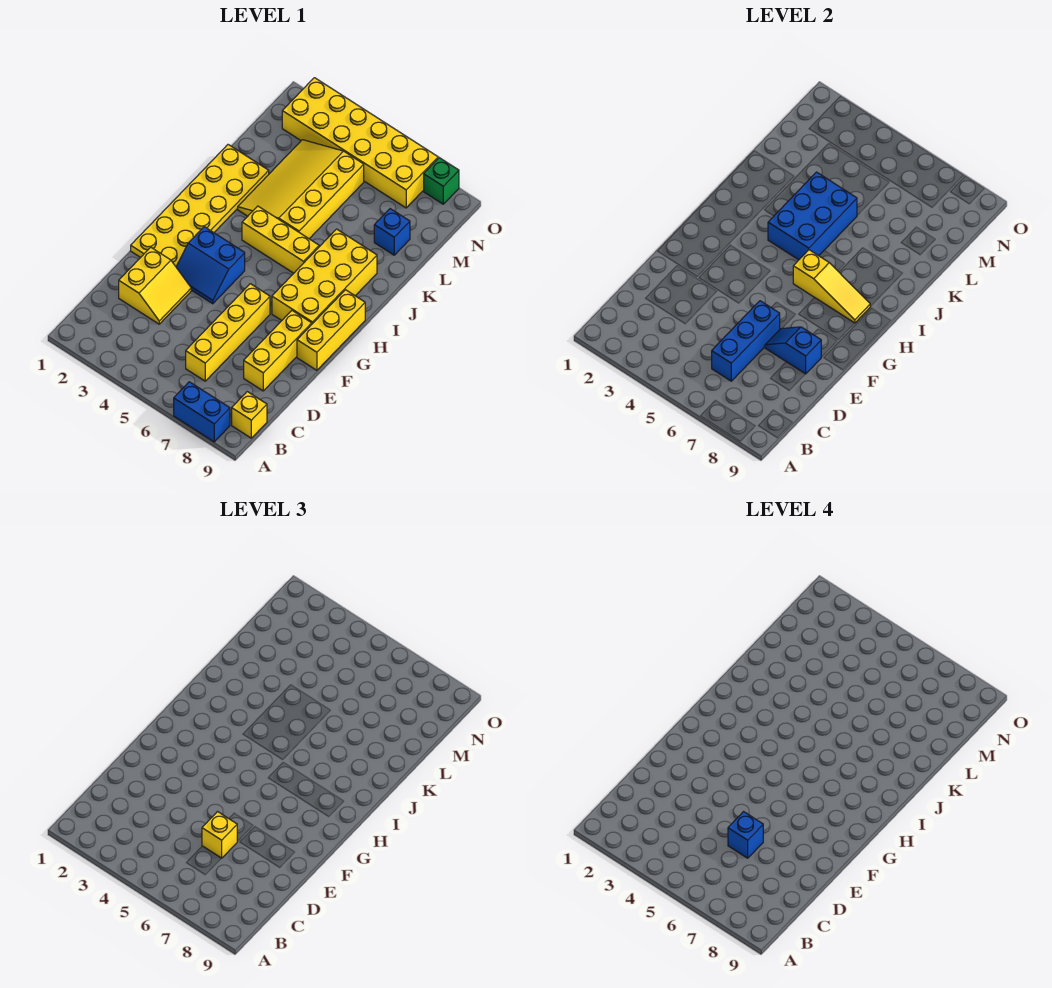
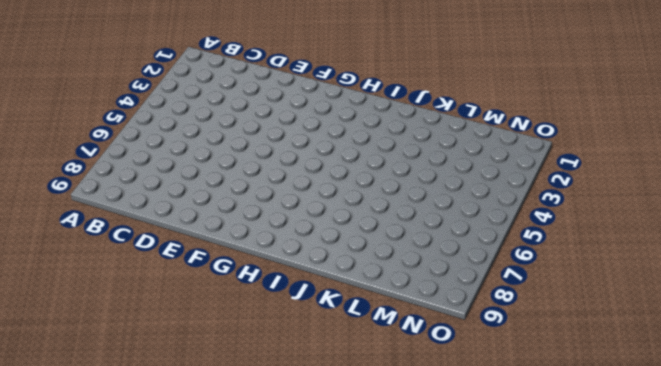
none -> blue 1x2 brick [174,382,230,442]
none -> yellow 1x1 brick [232,392,267,438]
none -> yellow 1x4 brick [186,284,270,381]

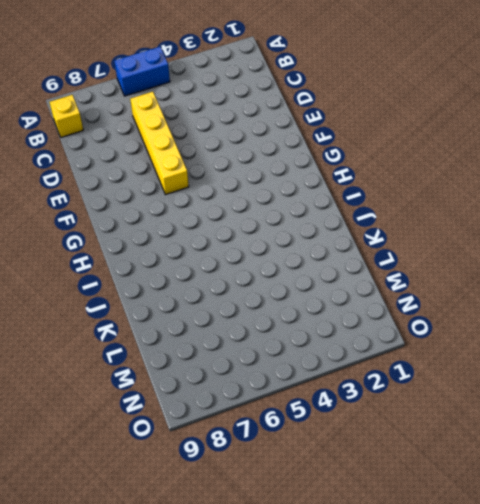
blue 1x2 brick [115,47,170,96] -> blue 1x2 brick moved to [174,382,230,442]
none -> yellow 2x2 slope [119,247,191,324]
none -> yellow 1x3 brick [244,311,312,391]
none -> yellow 2x6 plate [131,145,269,266]

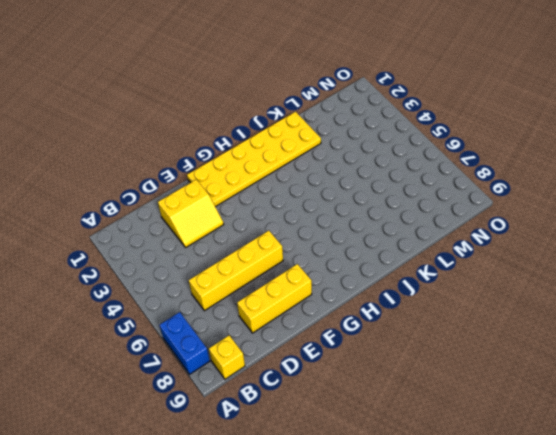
none -> blue 2x2 slope [176,227,245,304]
none -> yellow 1x3 brick [297,290,365,370]
none -> yellow 2x4 brick [272,229,377,324]

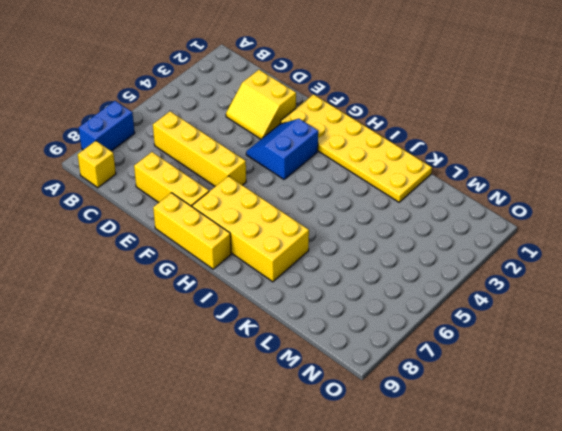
none -> yellow 1x3 brick [242,206,319,273]
none -> yellow 3x4 slope [238,140,364,239]
none -> blue 1x1 brick [374,209,410,255]

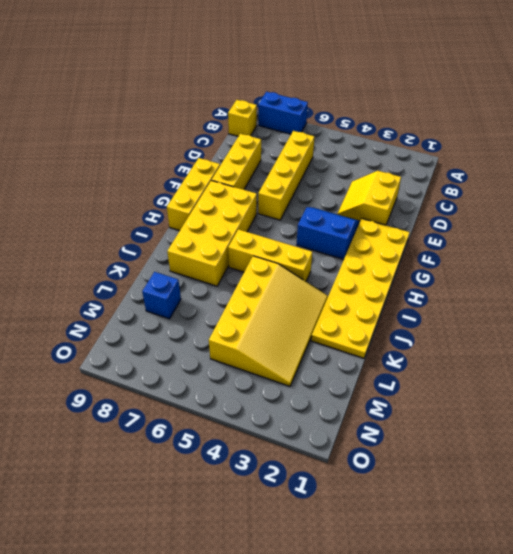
none -> yellow 2x6 brick [282,78,438,208]
none -> green 1x1 brick [424,158,459,204]
none -> blue 1x3 brick [712,301,780,381]

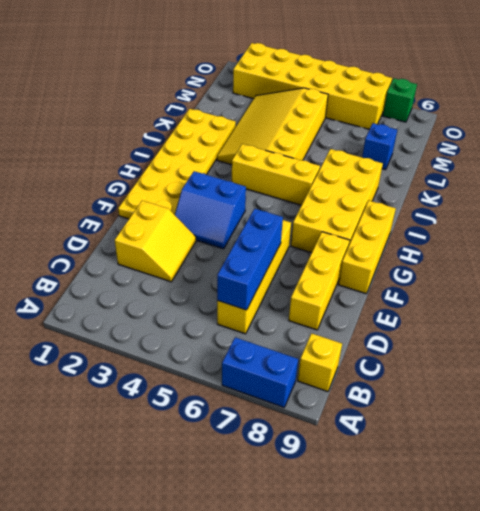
none -> blue 1x2 slope [765,327,821,374]
none -> yellow 1x3 slope [793,250,870,323]
none -> blue 2x3 brick [768,172,857,260]

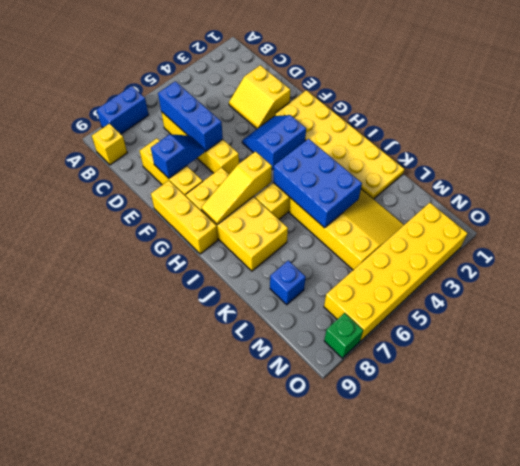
none -> yellow 1x1 brick [202,812,237,858]
none -> blue 1x1 brick [728,812,763,858]

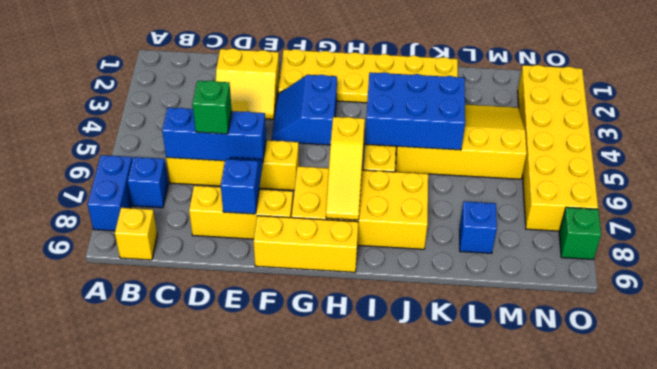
blue 1x1 brick [128,157,168,208] -> blue 1x1 brick moved to [728,812,763,858]
green 1x1 brick [192,80,232,134] -> yellow 1x1 brick [202,812,237,858]

